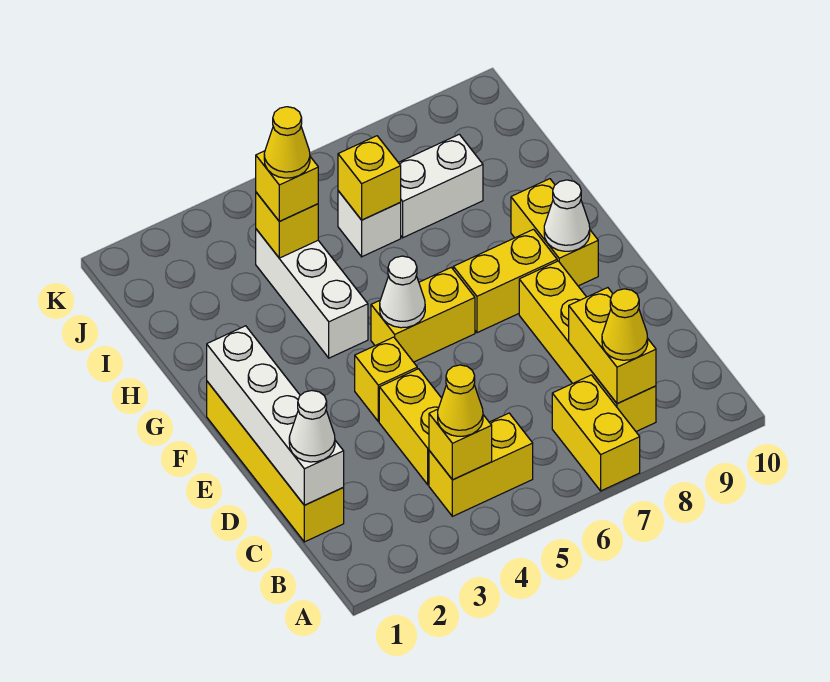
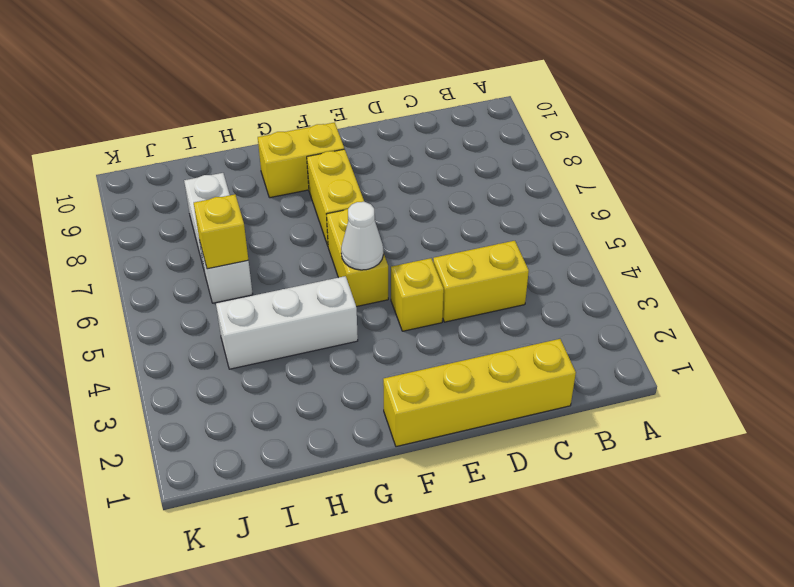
none -> yellow 1x2 brick [552,375,640,491]
none -> yellow 1x2 brick [429,413,533,516]
none -> yellow 1x4 brick [519,261,656,431]

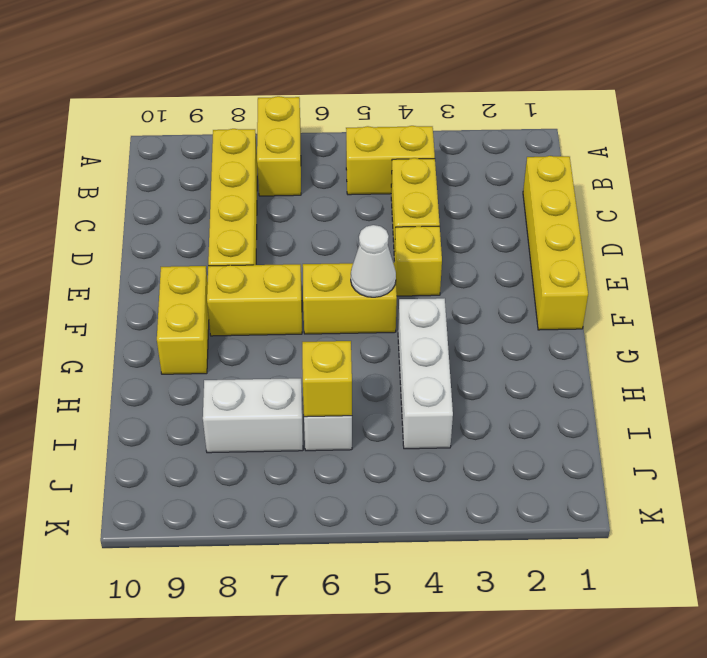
none -> yellow 1x1 brick [429,409,492,480]
none -> yellow 1x2 brick [569,288,656,403]
none -> white 1x4 brick [207,326,344,505]

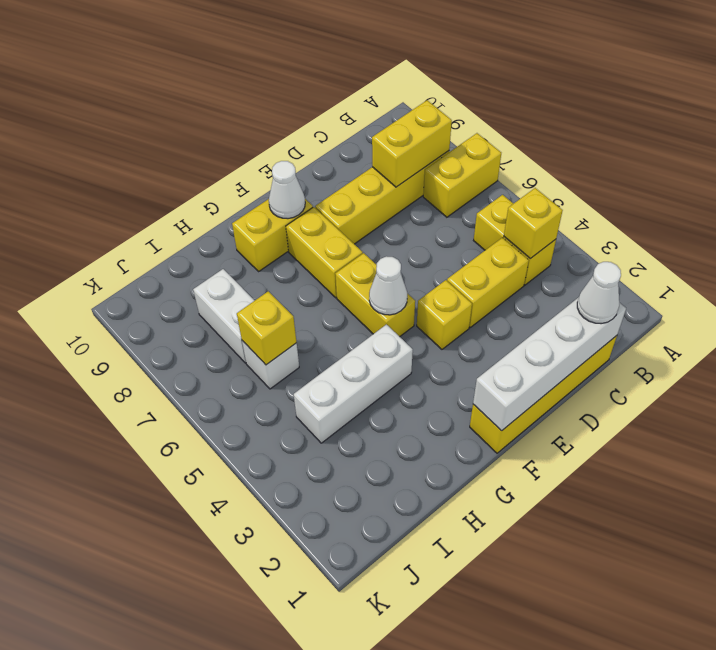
none -> yellow 1x1 brick [256,192,318,258]
none -> yellow 1x1 cone [438,365,483,436]
none -> yellow 1x1 cone [602,289,648,360]

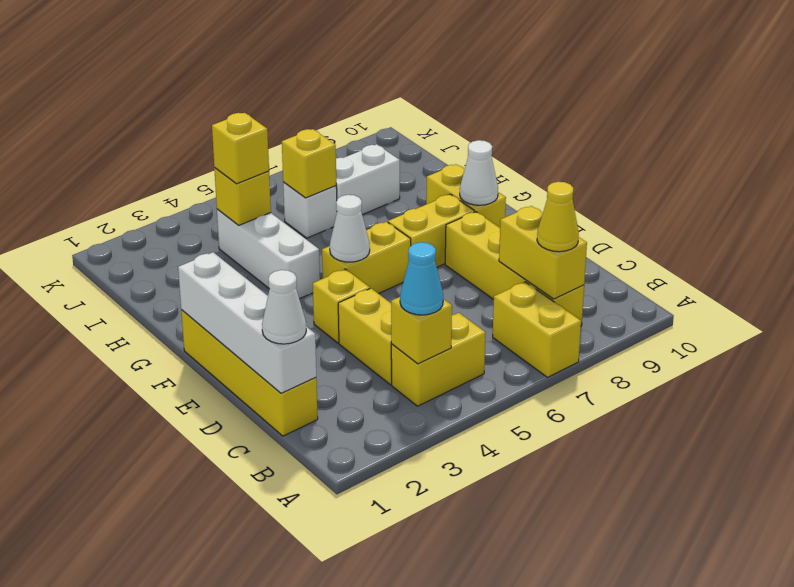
cyan 1x1 cone [400,242,443,315] -> yellow 1x1 cone [438,365,483,436]
none -> yellow 1x1 cone [264,107,310,178]

